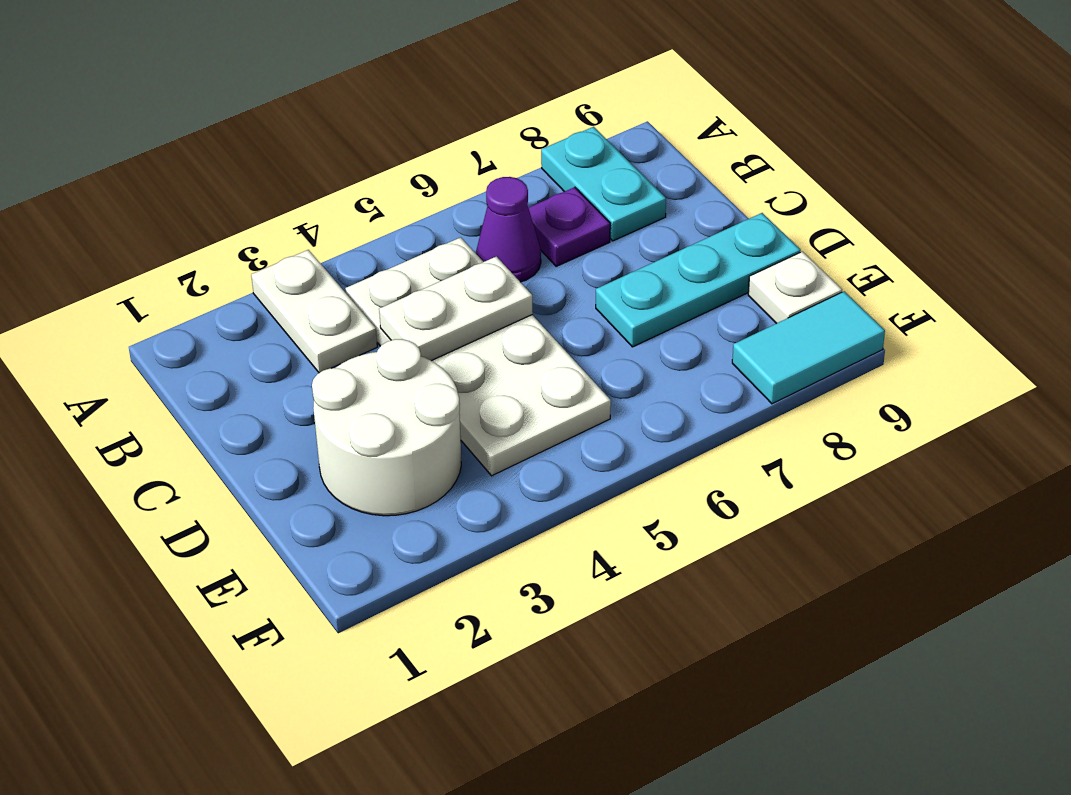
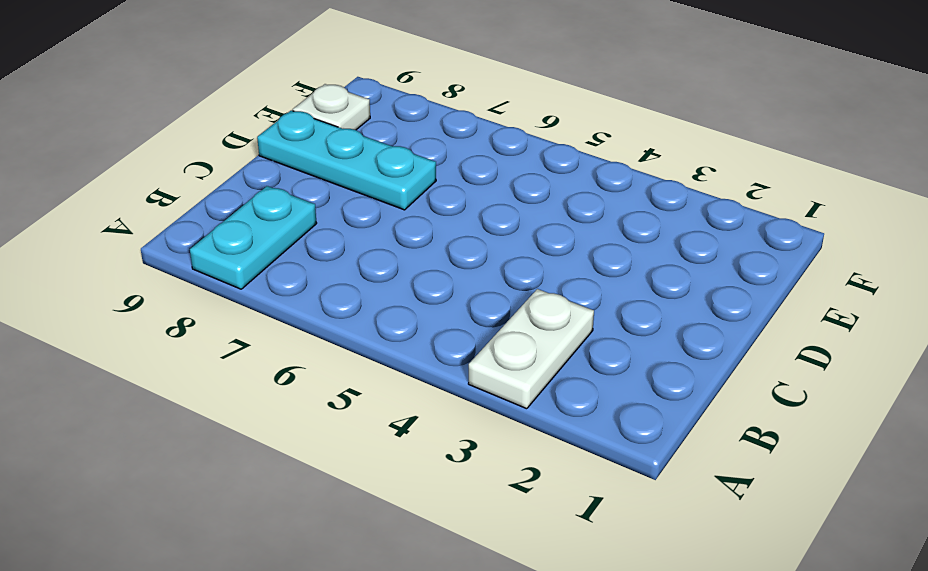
none -> white 2x4 plate [345,237,611,476]
none -> purple 1x1 cone [476,177,541,282]

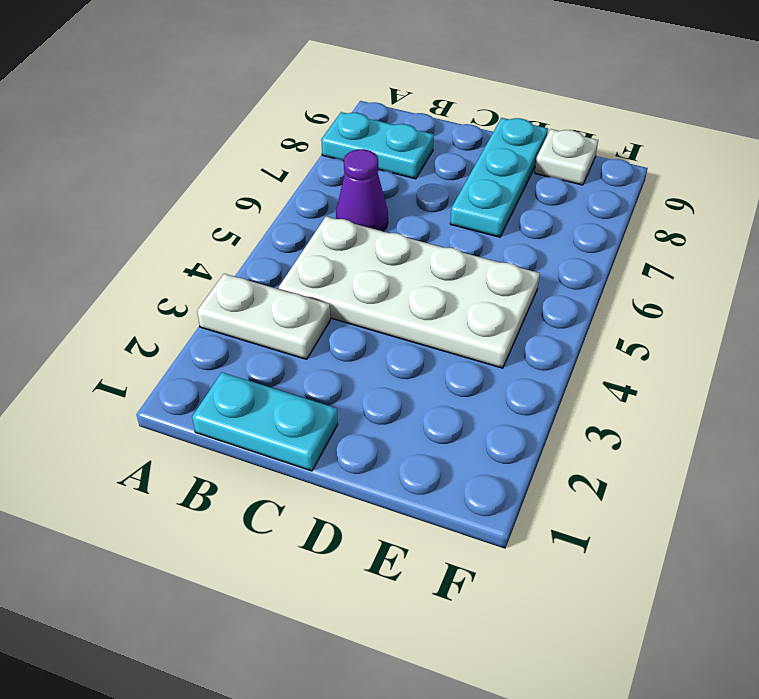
cyan 1x2 plate [192,372,338,471] -> none
none -> purple 1x1 plate [528,187,610,266]
none -> white 2x2 round brick [312,339,461,516]

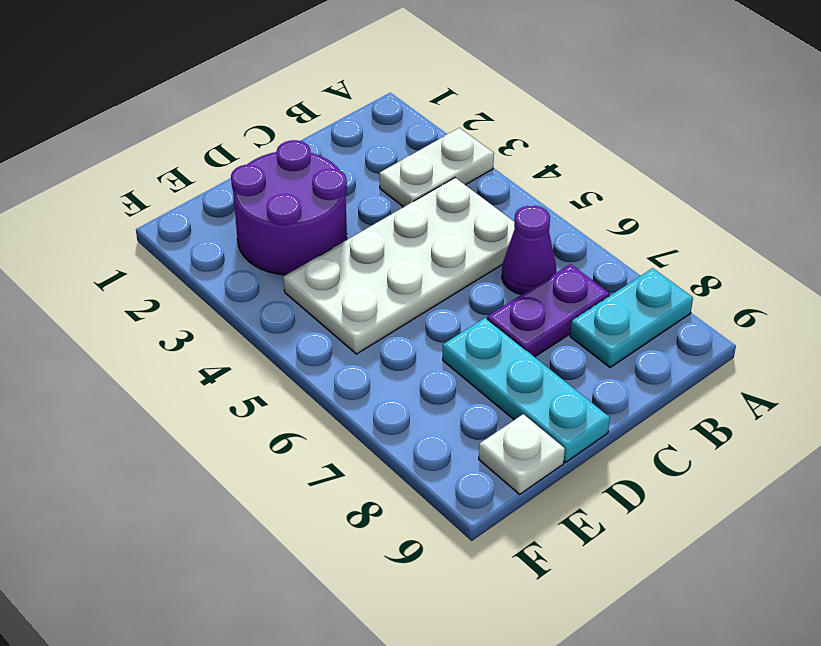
purple 1x2 plate [487,264,610,357] -> purple 1x1 plate [528,187,610,266]
purple 2x2 round brick [231,140,347,275] -> white 2x2 round brick [312,339,461,516]
none -> cyan 1x2 tile [732,291,885,404]
none -> white 1x2 plate [379,256,533,361]

